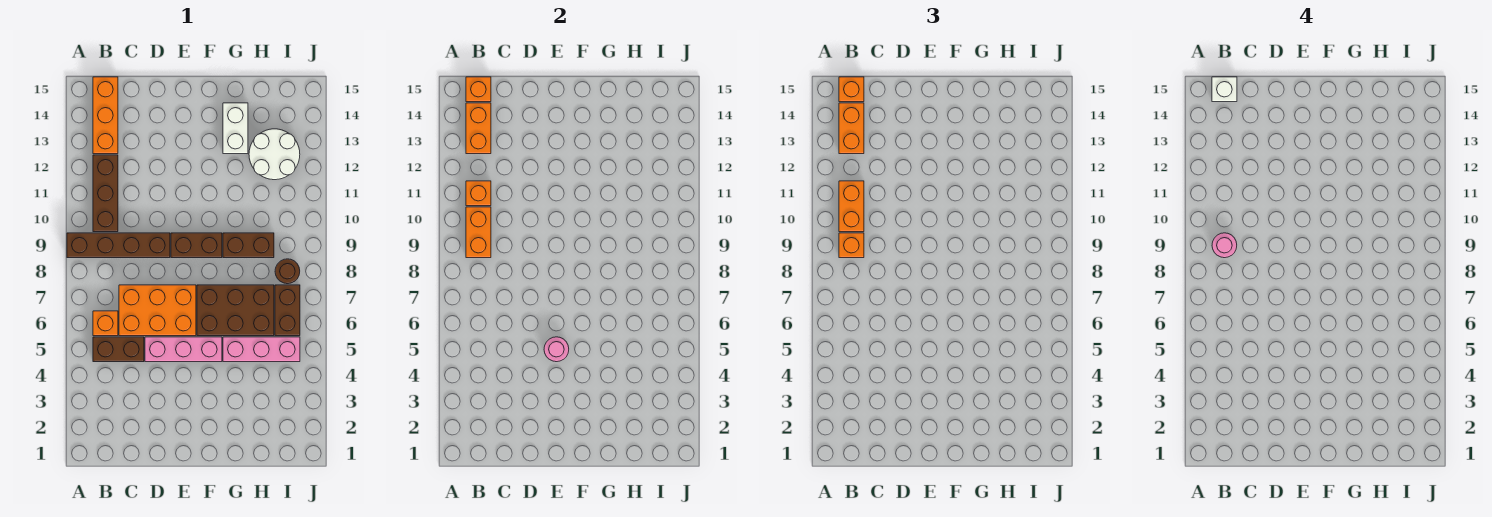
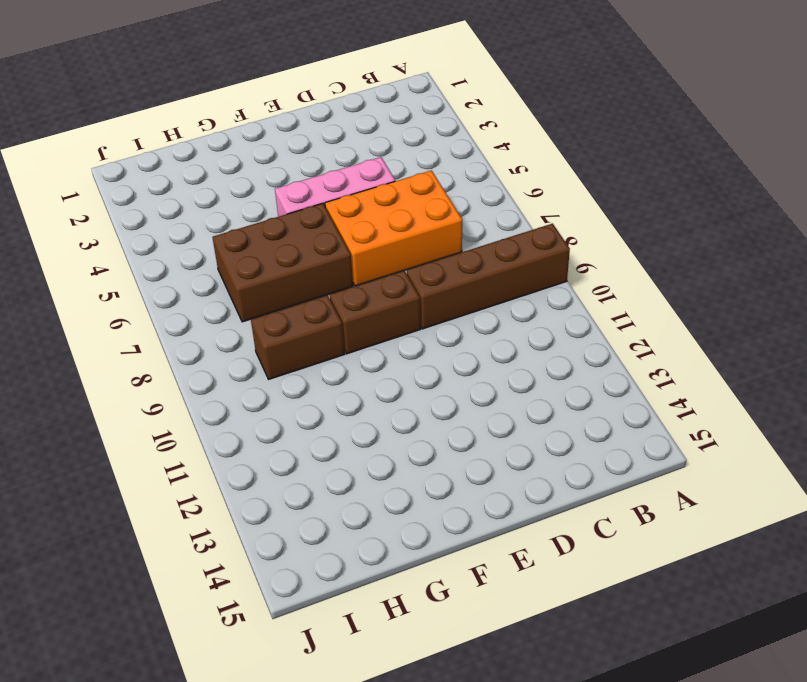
none -> brown 1x2 brick [93,337,144,362]
none -> orange 1x1 brick [93,311,118,336]
none -> brown 1x3 brick [93,155,118,232]

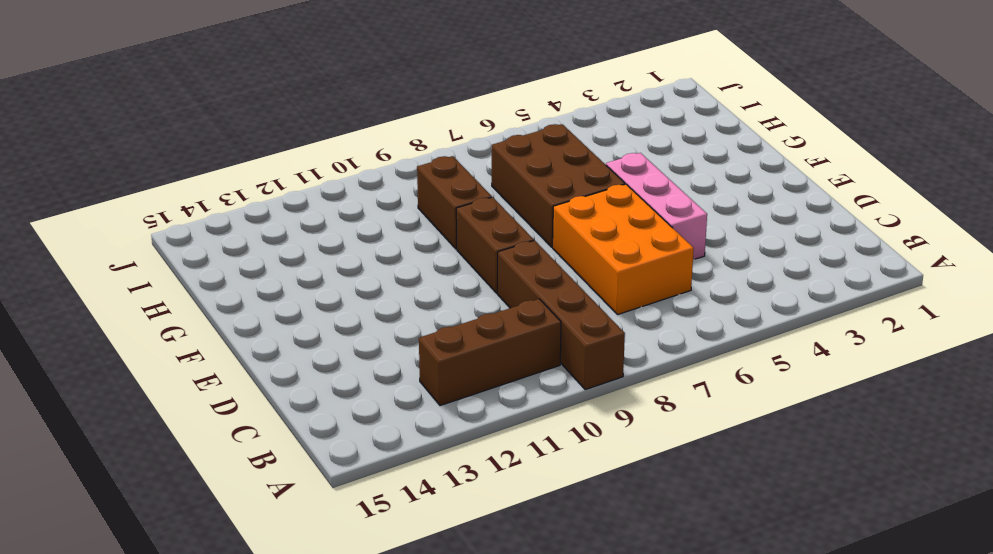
none -> brown 1x2 brick [93,337,144,362]
none -> orange 1x1 brick [93,311,118,336]
none -> orange 1x3 brick [93,77,118,154]

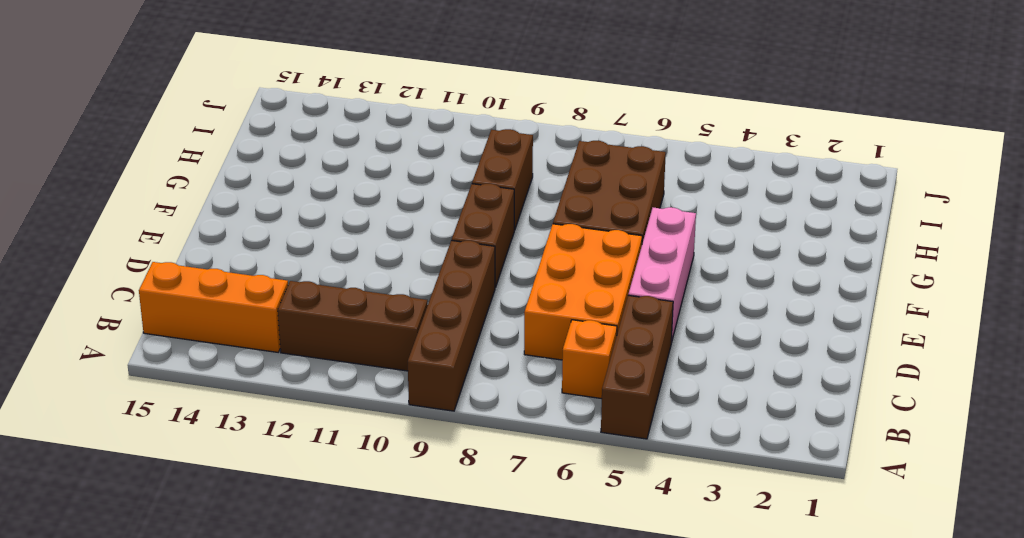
brown 1x3 brick [601,296,673,439] -> brown 1x2 brick [93,337,144,362]
none -> pink 1x3 brick [223,337,300,362]
none -> white 1x2 brick [223,103,248,154]
none -> white 2x2 round brick [249,129,300,180]

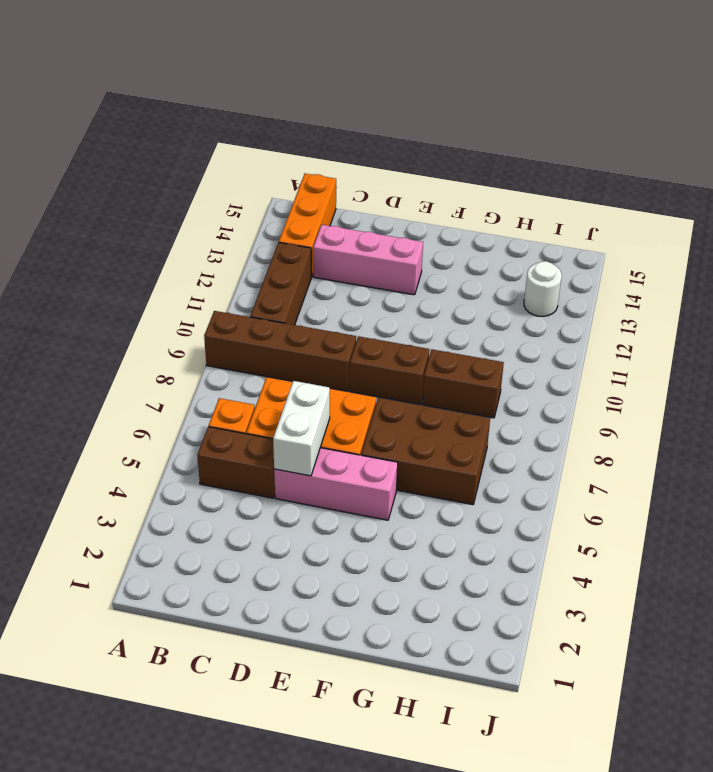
pink 1x3 brick [313,225,423,295] -> pink 1x3 brick moved to [223,337,300,362]
white 1x2 brick [273,381,330,476] -> white 1x2 brick moved to [223,103,248,154]
white 1x1 round brick [524,261,562,316] -> white 2x2 round brick [249,129,300,180]
none -> brown 1x2 brick [275,285,300,336]
none -> brown 1x1 round brick [275,259,300,284]
none -> orange 1x2 brick [466,207,491,258]

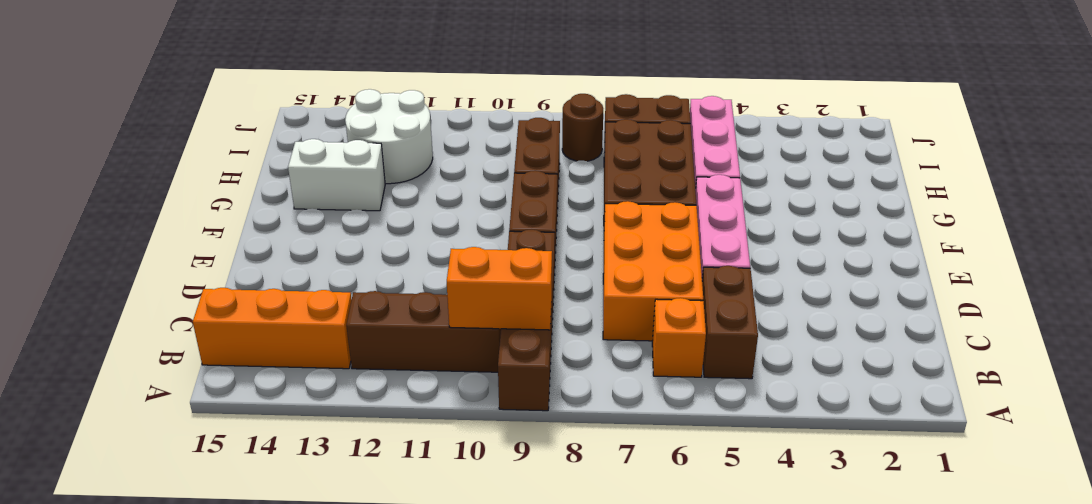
none -> orange 1x1 brick [466,181,491,206]
none -> orange 1x2 brick [466,103,491,154]
none -> orange 1x1 brick [466,77,491,102]

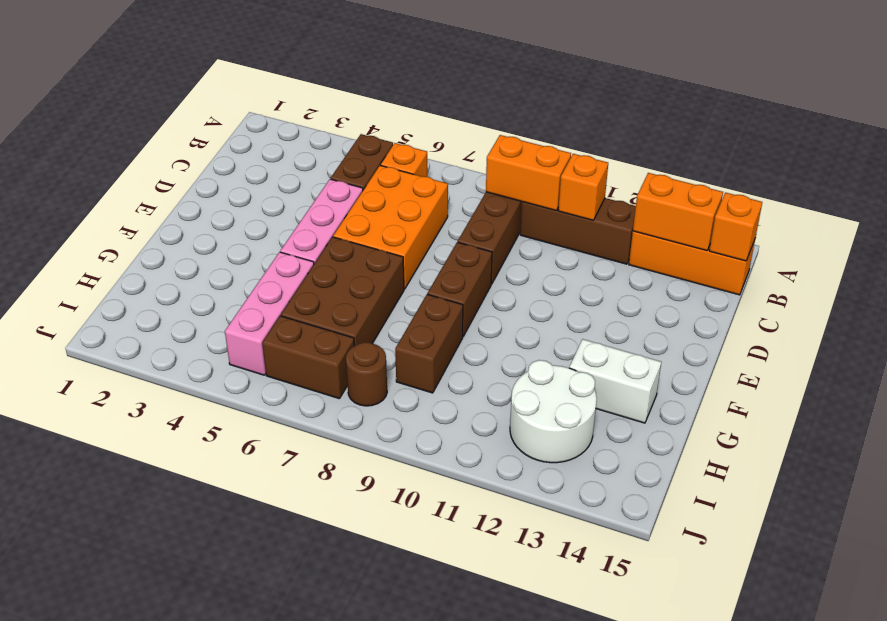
none -> pink 1x1 round brick [544,337,569,362]
none -> orange 1x1 brick [839,233,864,258]
none -> orange 1x2 brick [839,181,864,232]

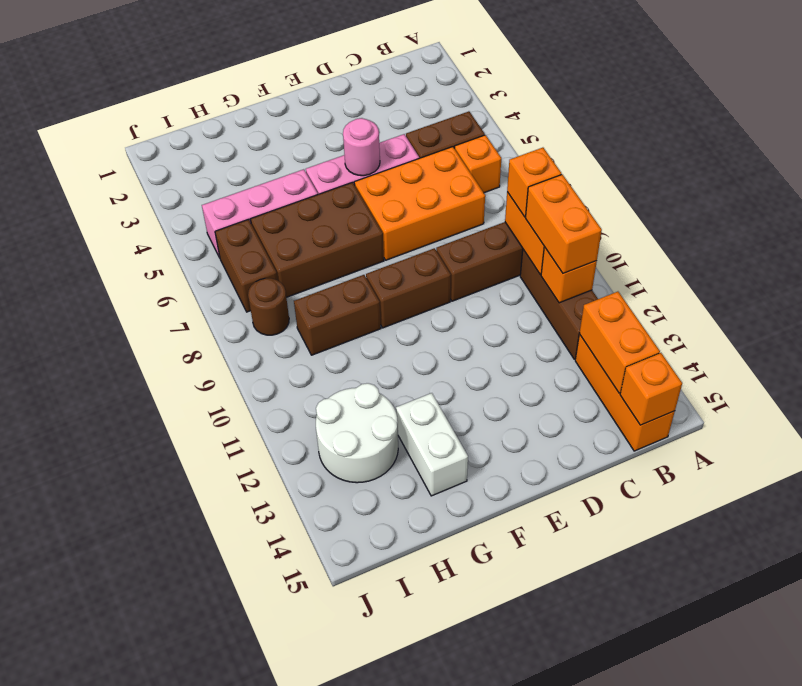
none -> orange 1x2 brick [839,103,864,154]
none -> orange 1x1 brick [839,77,864,102]
none -> pink 1x1 round brick [1212,233,1237,258]

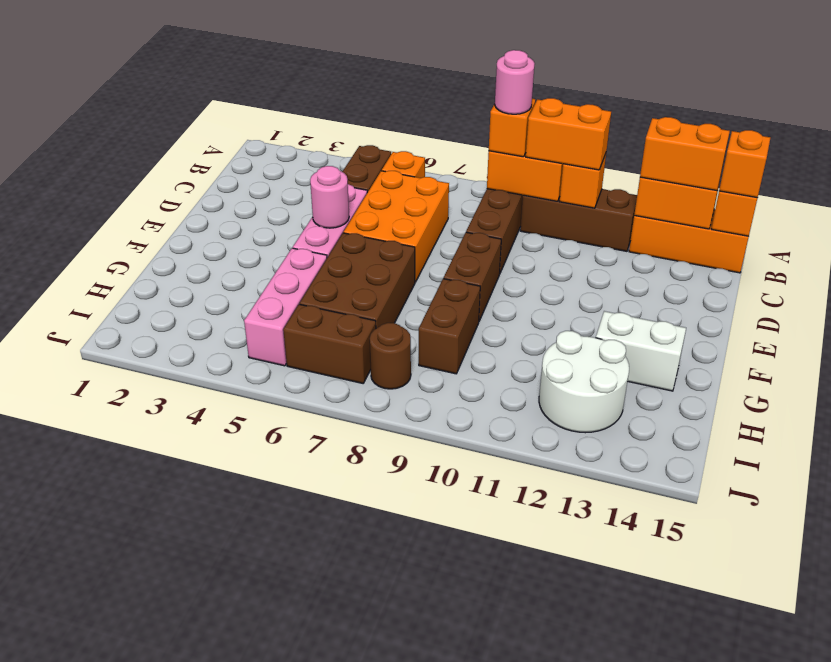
none -> white 1x1 brick [1212,77,1237,102]

